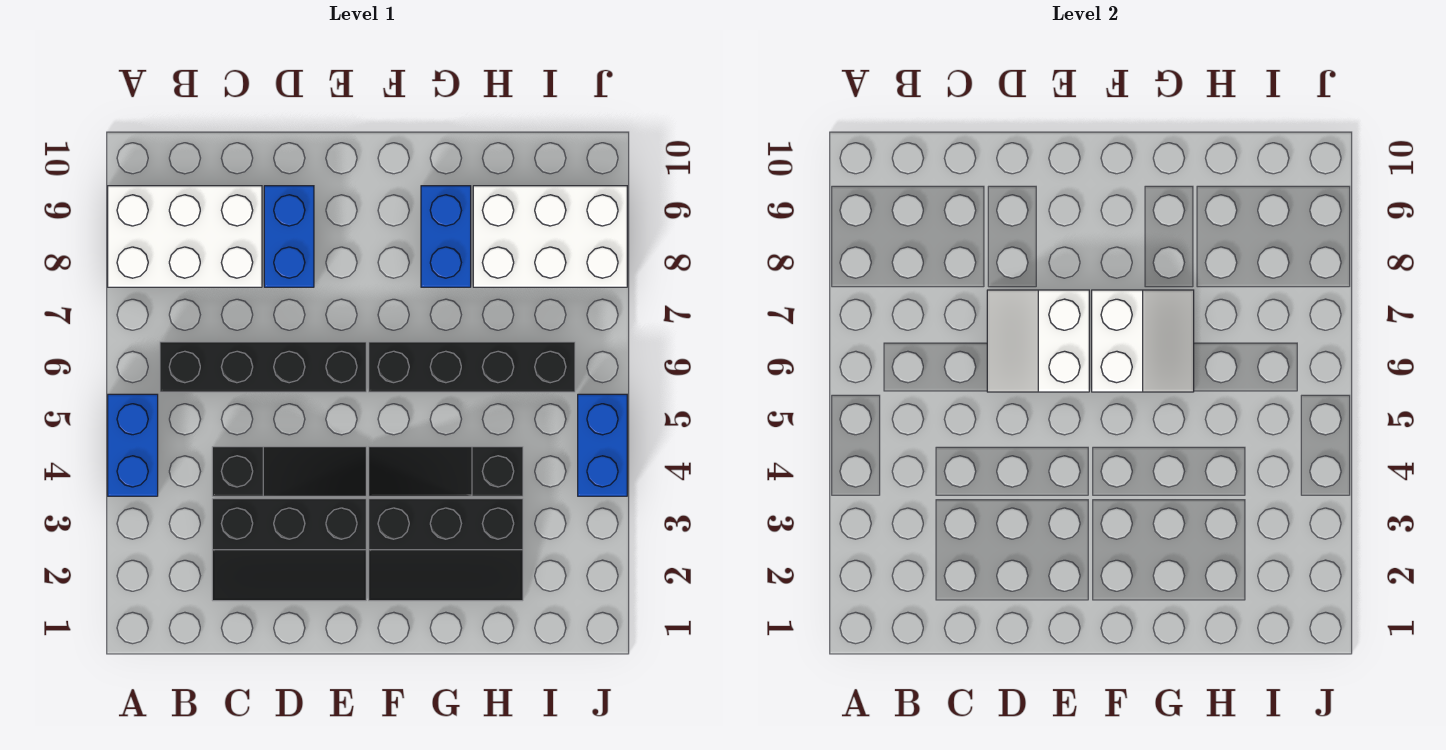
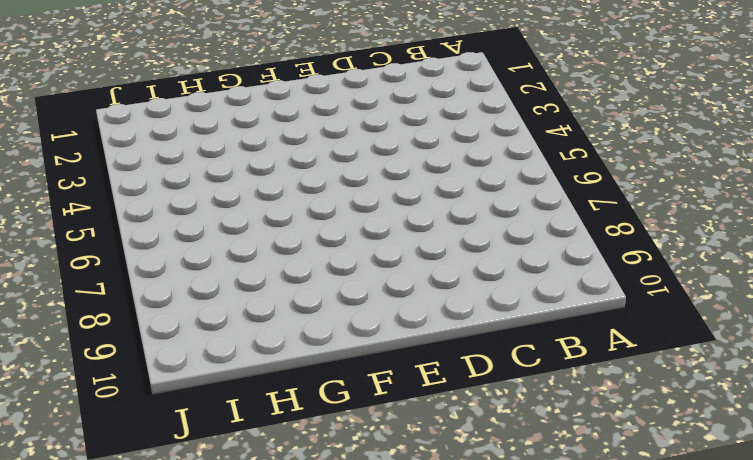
none -> blue 1x2 brick [108,394,158,496]
none -> white 2x3 brick [108,186,262,287]
none -> black 1x4 brick [160,342,366,392]

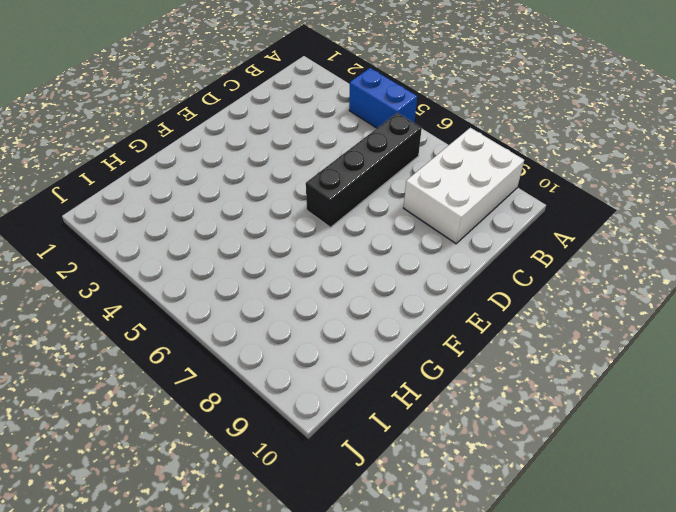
none -> black 2x3 slope [212,499,366,601]
none -> black 1x3 slope [212,447,366,496]
none -> blue 1x2 brick [264,186,314,287]

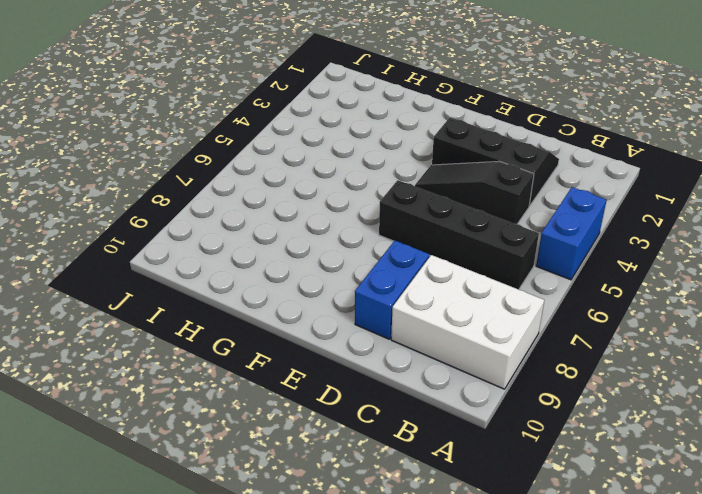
none -> black 2x3 slope [369,499,523,601]
none -> black 1x3 slope [369,447,523,496]
none -> black 1x4 brick [369,342,575,392]

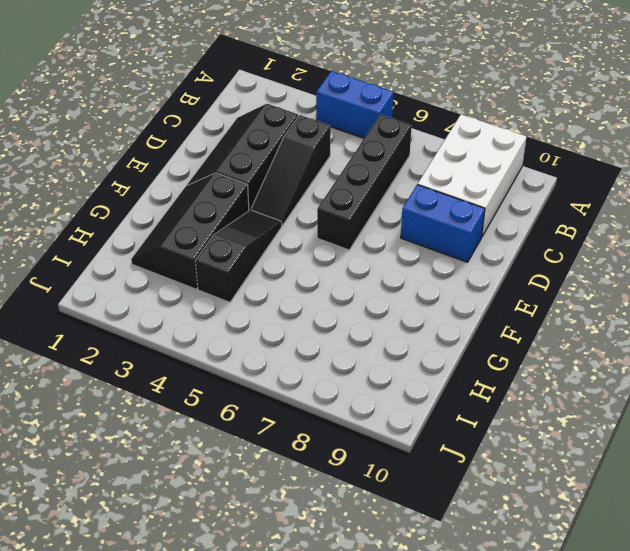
none -> black 1x4 brick [369,342,575,392]
none -> blue 1x2 brick [421,186,471,287]
none -> white 2x3 brick [473,186,627,287]

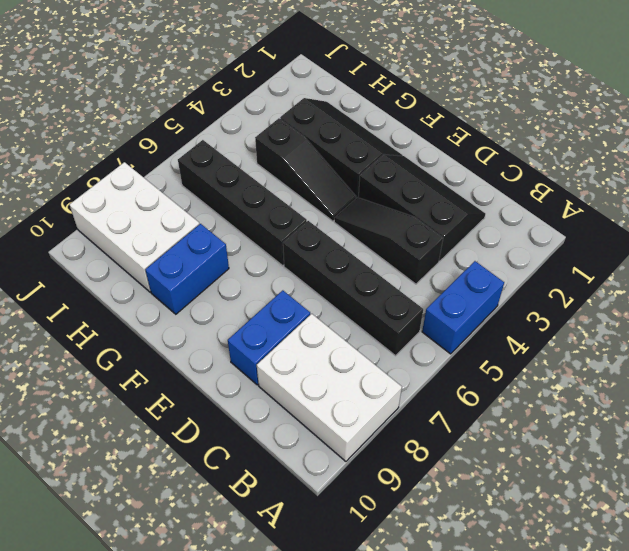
none -> blue 1x2 brick [578,394,627,496]
none -> white 2x2 slope [987,290,1089,392]
none -> white 2x2 slope [1092,290,1194,392]

